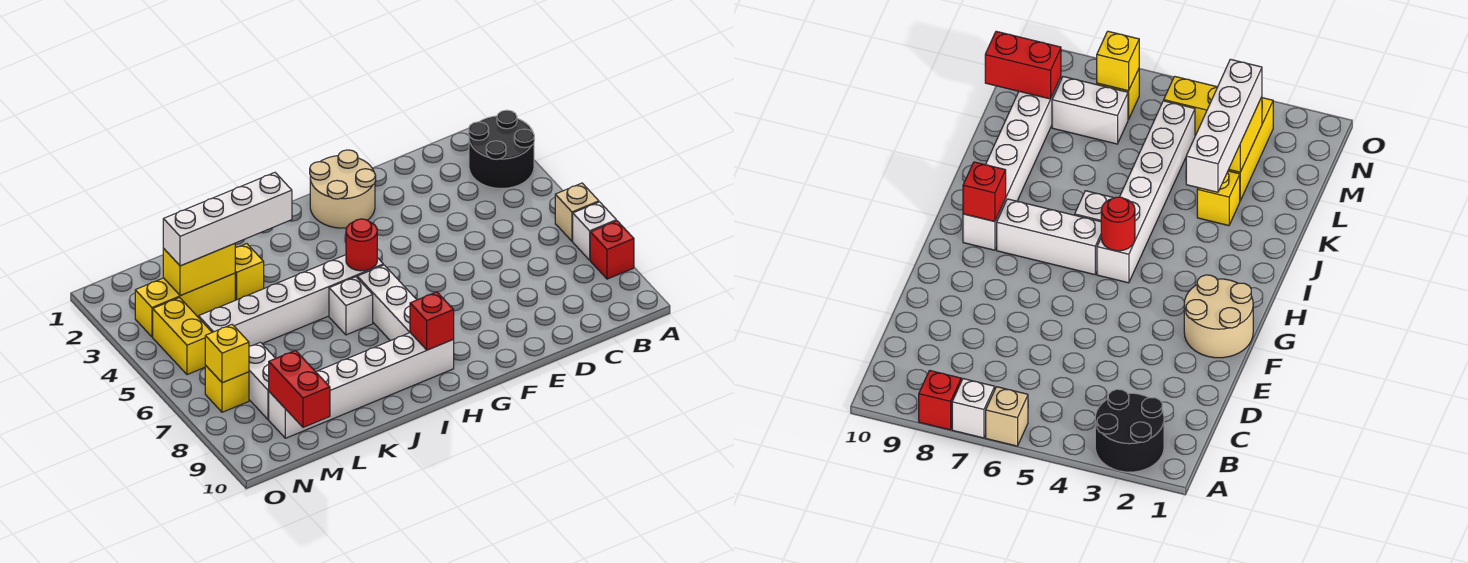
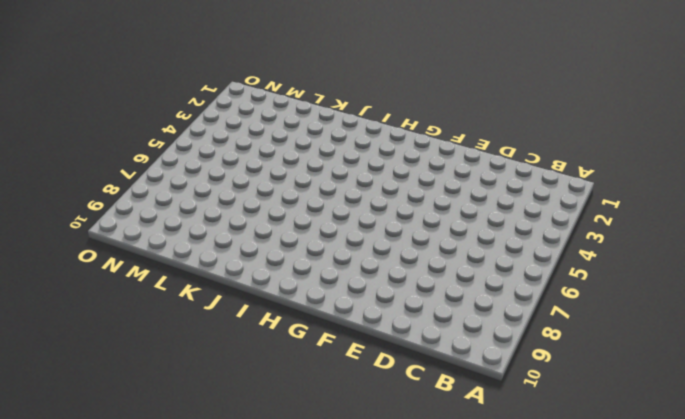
none -> black 2x2 round brick [469,110,534,188]
none -> tan 1x1 brick [555,183,599,241]
none -> white 1x1 brick [573,202,616,260]

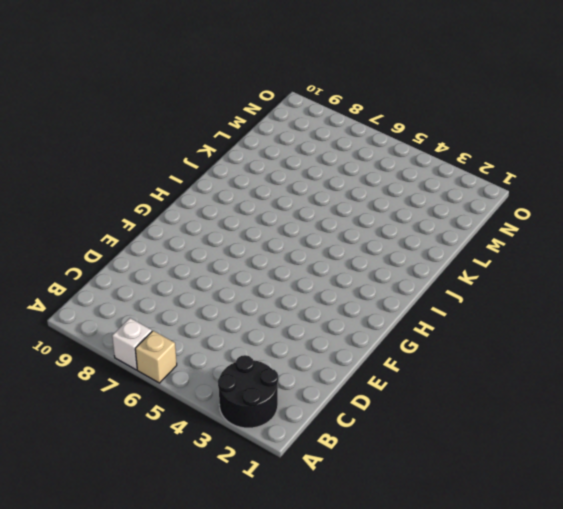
none -> red 1x1 brick [590,221,634,279]
none -> tan 2x2 round brick [310,150,376,228]
none -> white 1x6 brick [199,255,383,346]

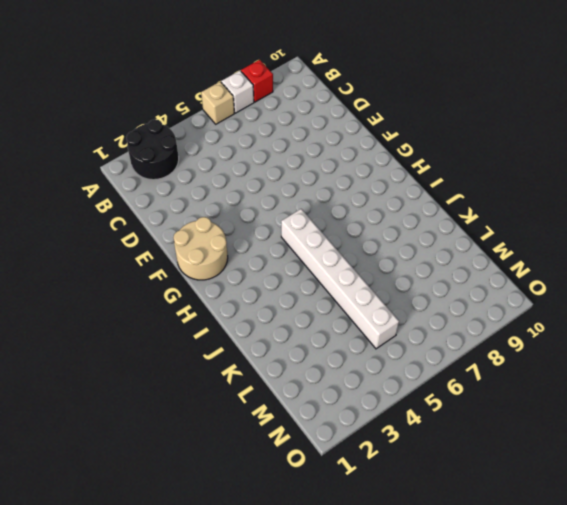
none -> white 1x3 brick [357,265,417,341]
none -> white 1x6 brick [269,333,454,438]
none -> white 1x1 brick [329,277,373,335]

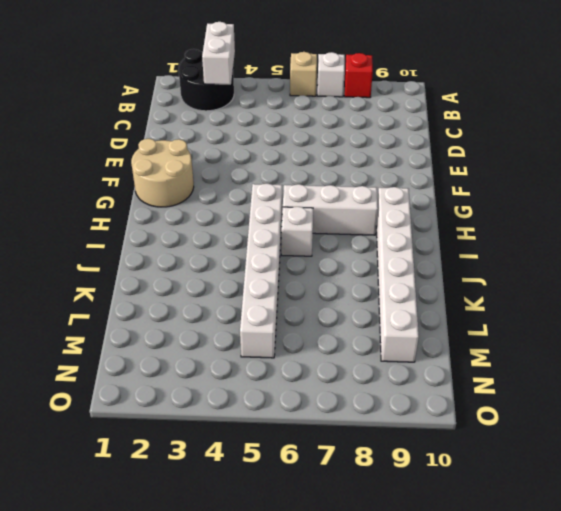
white 1x2 brick [202,22,235,85] -> white 1x2 brick turned to [249,342,275,419]
none -> yellow 1x1 brick [235,244,264,300]
none -> yellow 1x3 brick [135,273,235,337]
none -> yellow 1x2 brick [153,298,212,375]

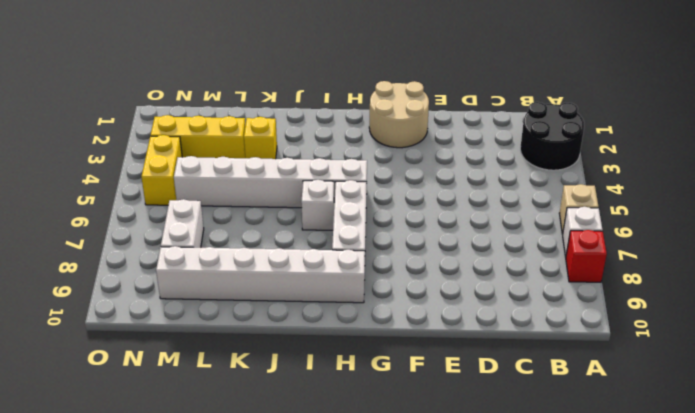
none -> yellow 1x1 brick [205,365,249,412]
none -> red 1x1 round brick [346,219,377,271]
none -> red 1x1 brick [410,292,454,350]

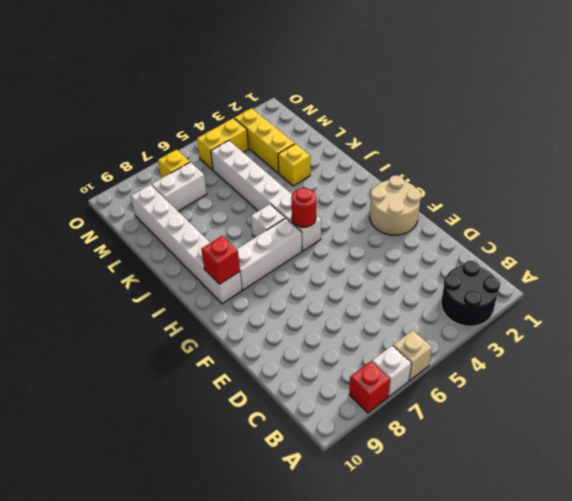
none -> yellow 1x2 brick [163,244,235,296]
none -> red 1x2 brick [269,350,330,427]
none -> yellow 1x1 brick [205,325,249,383]

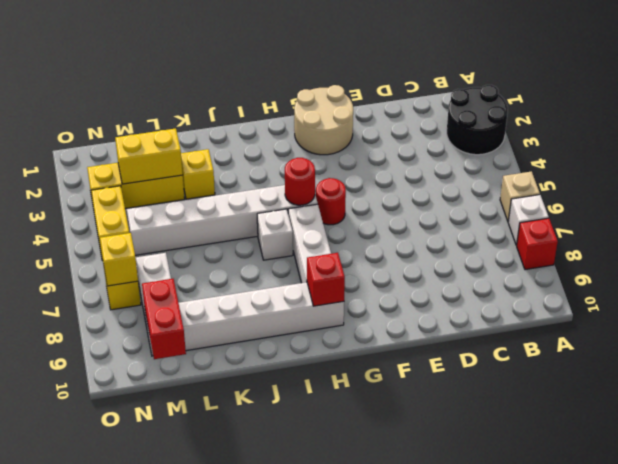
red 1x1 round brick [316,178,346,225] -> none
none -> white 1x4 brick [163,173,292,266]

